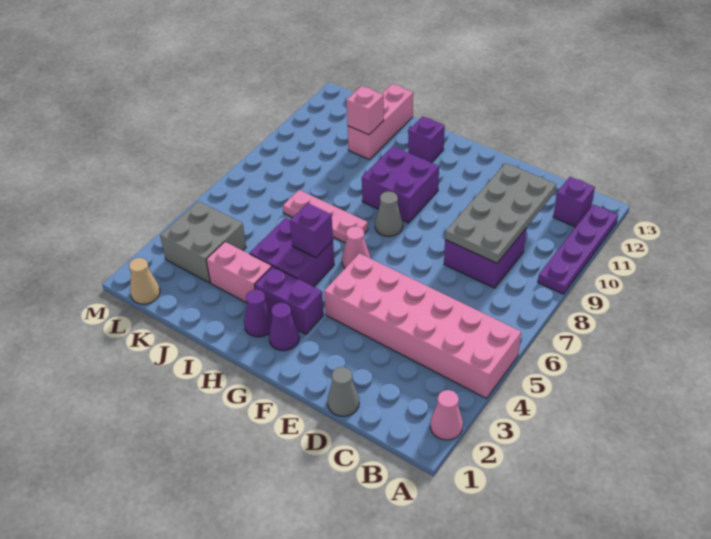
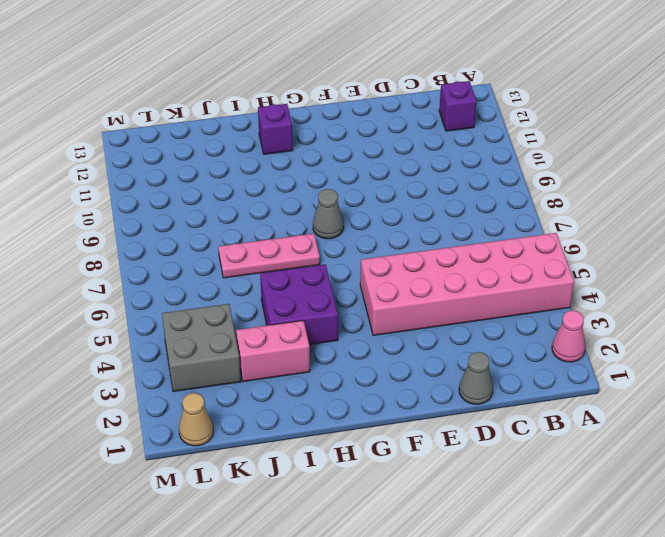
none -> purple 1x4 plate [538,205,618,294]
none -> purple 2x2 brick [444,228,527,288]
none -> purple 1x1 cone [269,303,299,351]

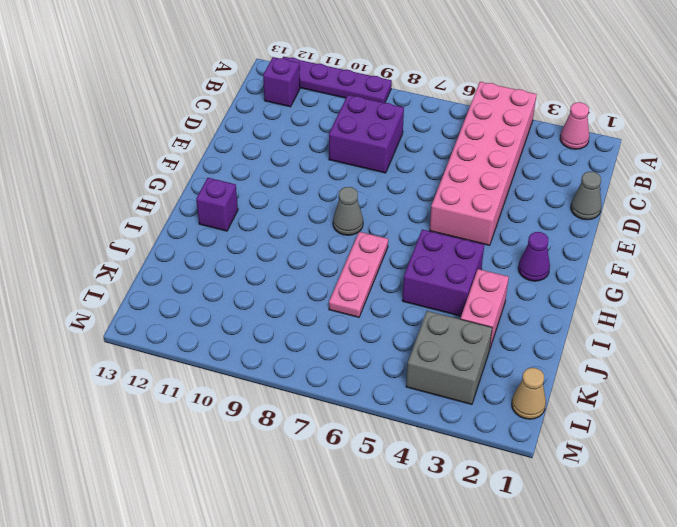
none -> purple 1x2 brick [255,266,324,334]
none -> pink 1x1 cone [342,226,370,268]
none -> purple 2x2 brick [362,146,439,223]

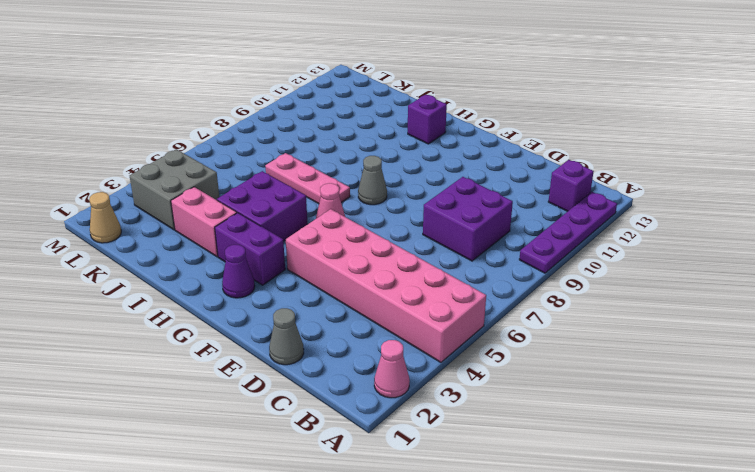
none -> purple 2x2 brick [362,146,439,223]
none -> purple 1x1 cone [244,289,272,337]
none -> pink 1x3 brick [348,84,413,160]

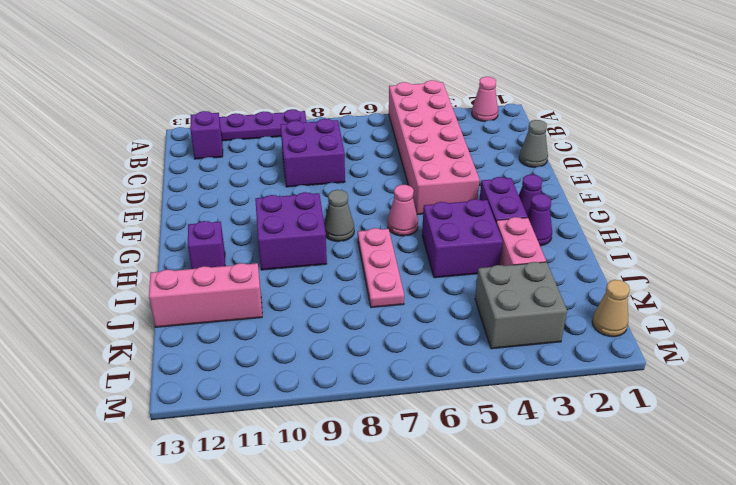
none -> grey 2x4 plate [445,163,556,263]
none -> purple 1x1 brick [290,203,333,258]
none -> pink 1x1 brick [347,86,384,135]

